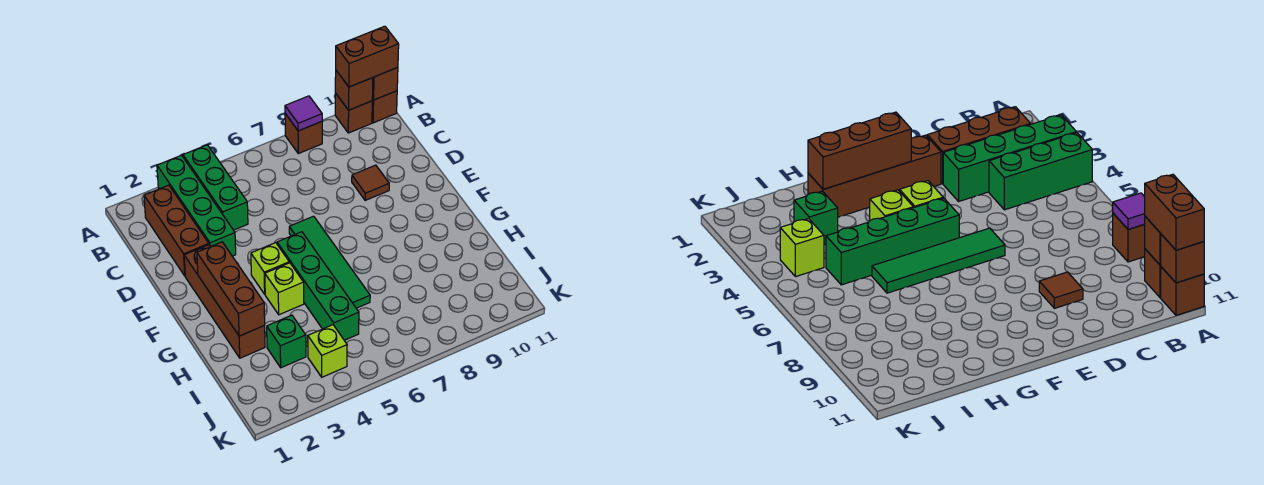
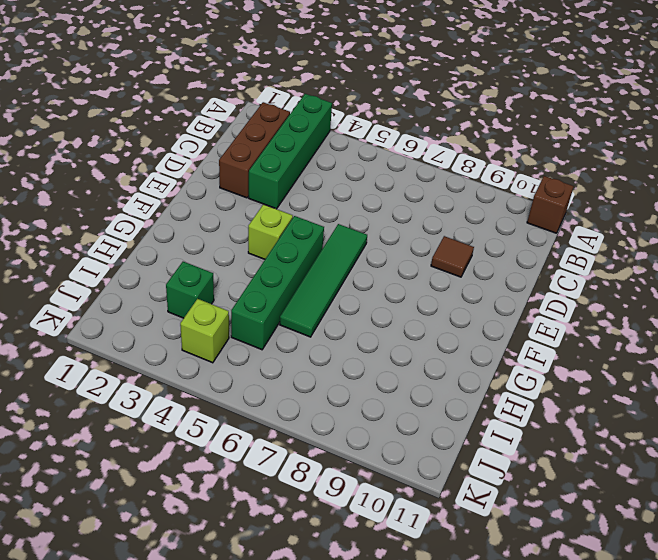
none -> green 1x3 brick [183,145,248,230]
none -> brown 1x1 brick [285,114,322,154]
none -> brown 1x1 brick [335,93,372,133]

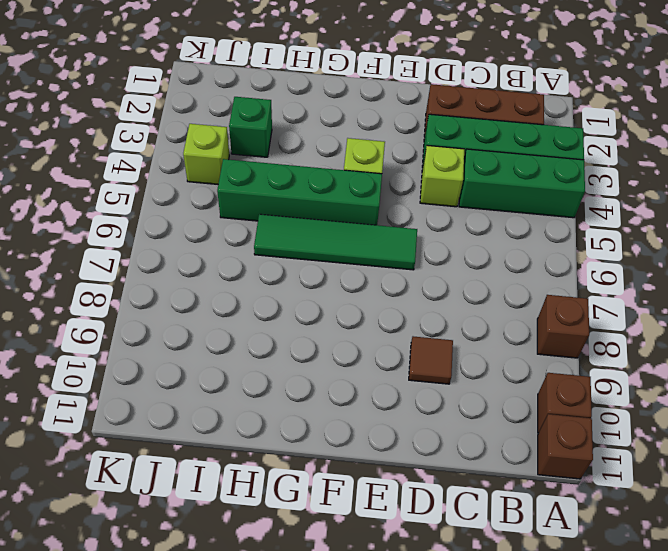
lime 1x1 brick [420,145,464,207] -> lime 1x1 brick moved to [265,263,304,315]
none -> brown 1x4 brick [184,245,265,358]
none -> purple 1x1 tile [285,96,322,131]
none -> brown 1x1 brick [335,71,373,110]

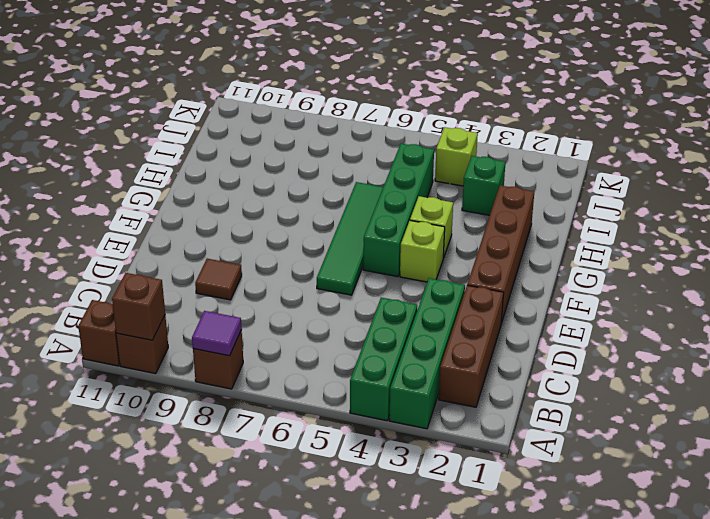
none -> brown 1x1 brick [372,67,398,100]
none -> brown 1x3 brick [197,242,265,336]
none -> brown 1x2 brick [336,26,399,87]

